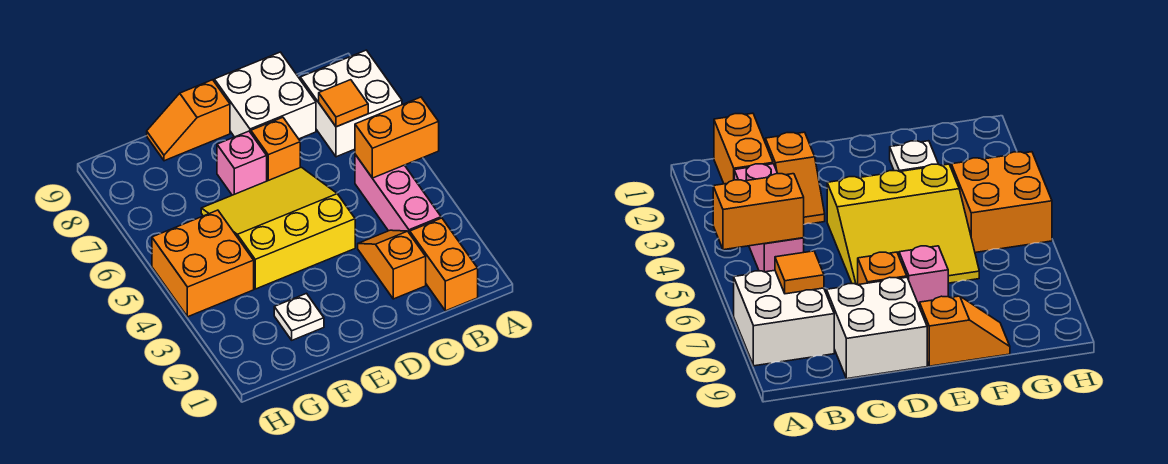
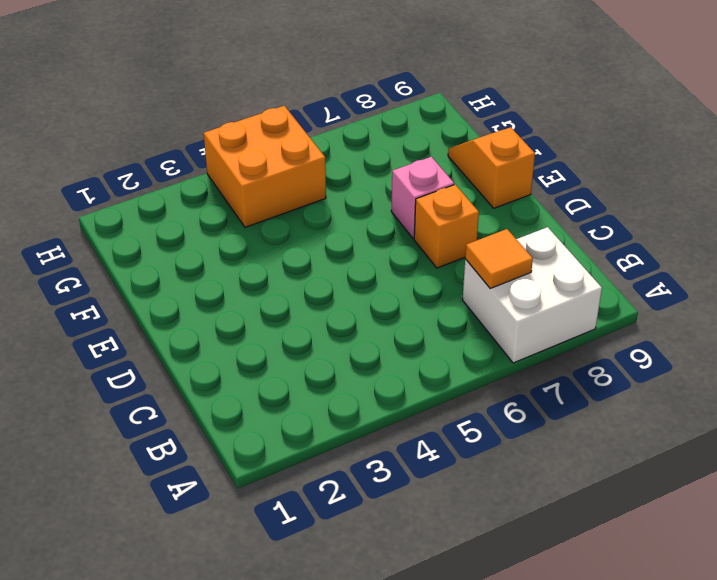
none -> orange 1x2 brick [410,218,478,311]
none -> pink 1x3 brick [355,155,441,234]
none -> orange 1x2 slope [358,230,426,299]

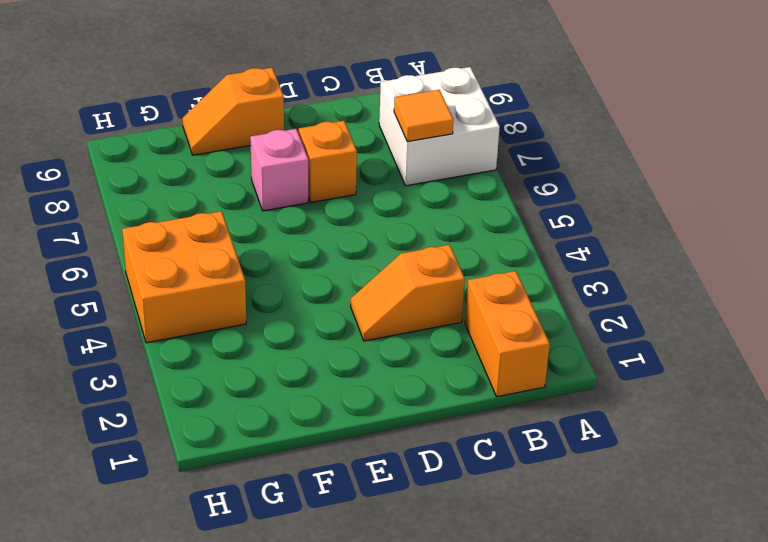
orange 1x2 slope [351,245,465,341] -> orange 1x2 slope turned to [358,230,426,299]
none -> pink 1x3 brick [355,155,441,234]
none -> white 2x2 brick [214,52,316,139]
none -> yellow 3x3 slope [201,167,355,289]

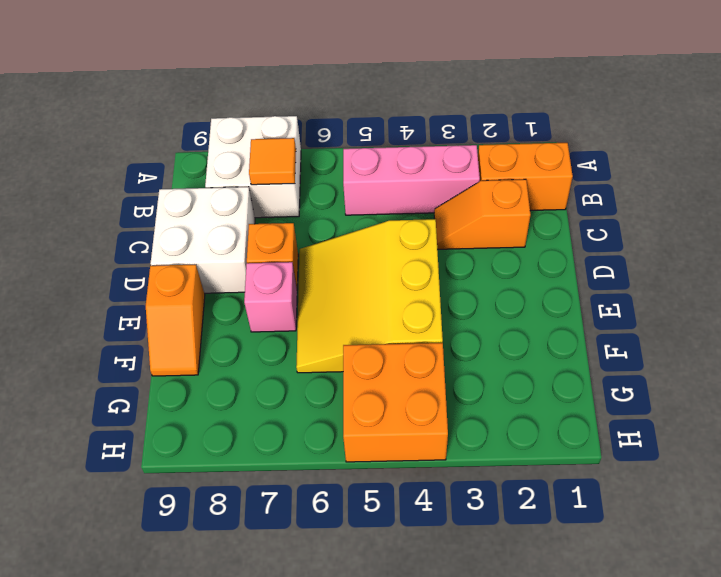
none -> white 1x1 plate [274,293,324,340]
none -> orange 1x2 brick [355,97,439,178]

